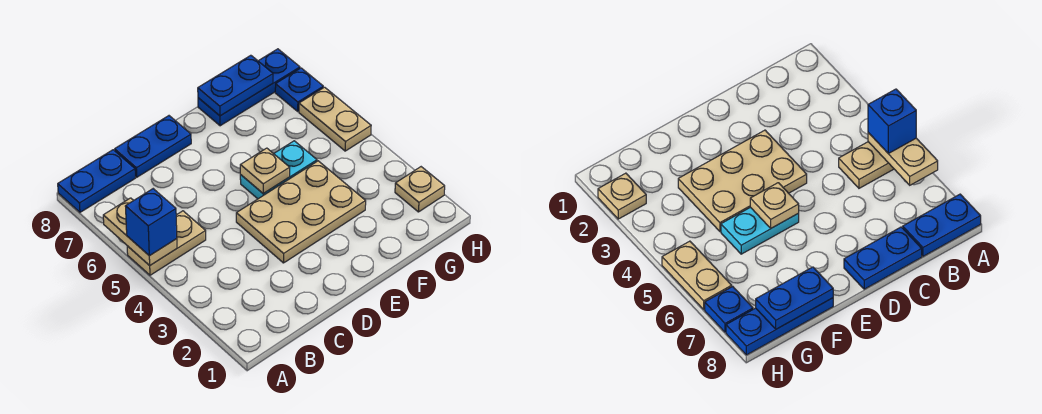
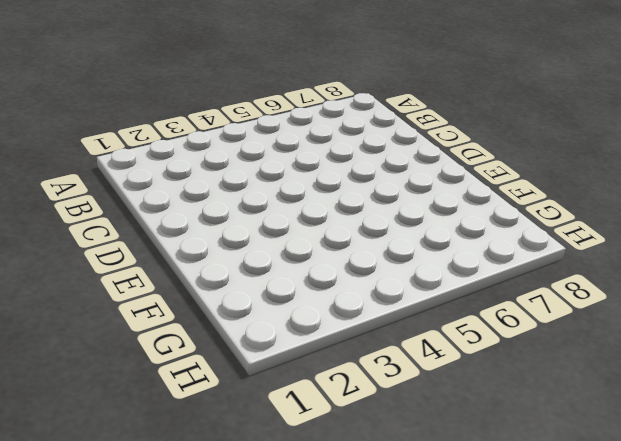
none -> tan 1x2 plate [127,211,206,275]
none -> blue 1x2 plate [58,150,135,212]
none -> blue 1x2 plate [115,116,191,177]

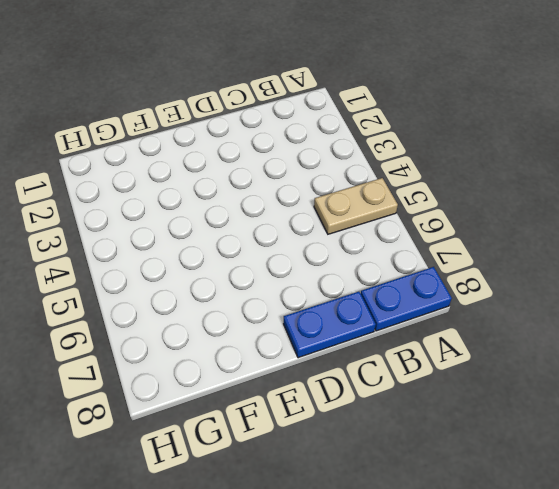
none -> tan 2x3 plate [236,161,366,263]
none -> cyan 1x2 plate [240,141,317,199]
none -> blue 1x3 plate [198,49,300,126]

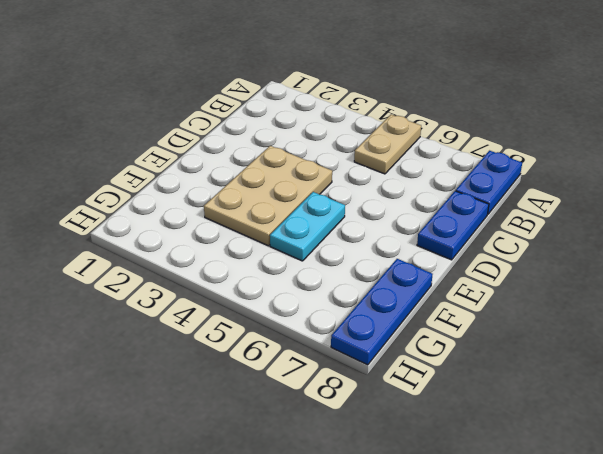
none -> tan 1x1 plate [395,167,445,212]
none -> tan 1x2 plate [299,87,371,151]
none -> blue 1x1 plate [275,68,323,111]

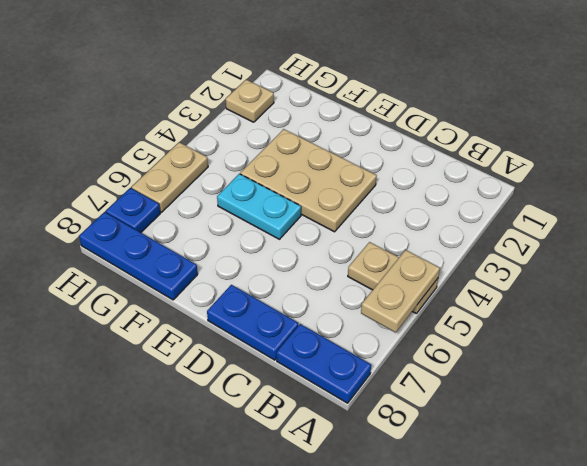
none -> tan 1x1 plate [240,148,290,193]
none -> blue 1x2 plate [198,55,273,116]
none -> blue 1x1 brick [125,189,177,256]

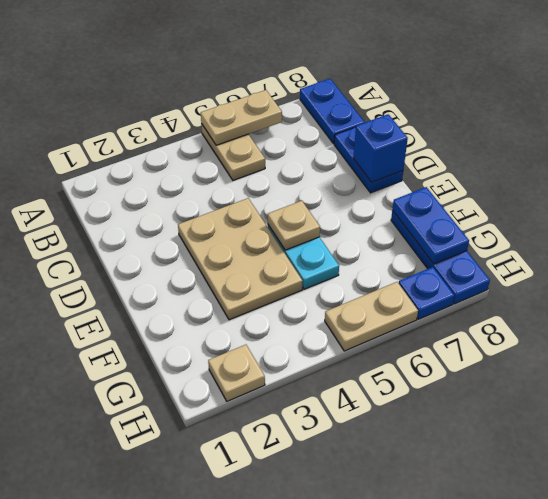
blue 1x1 brick [353,114,408,182] -> blue 1x1 brick moved to [125,189,177,256]

